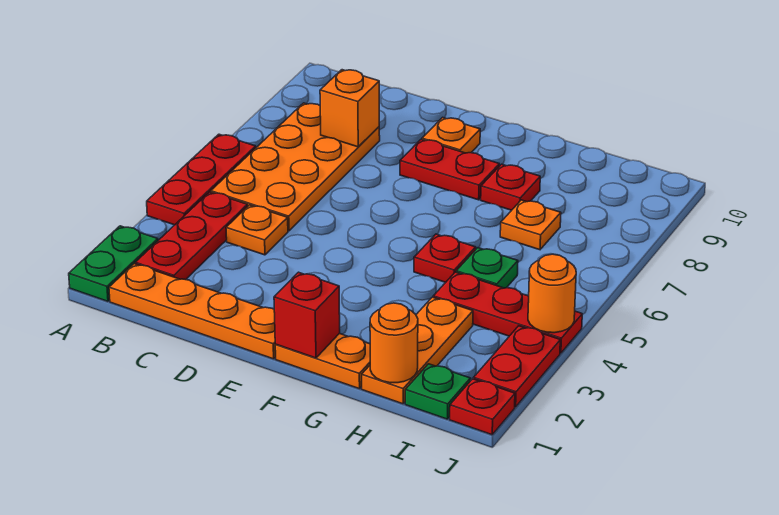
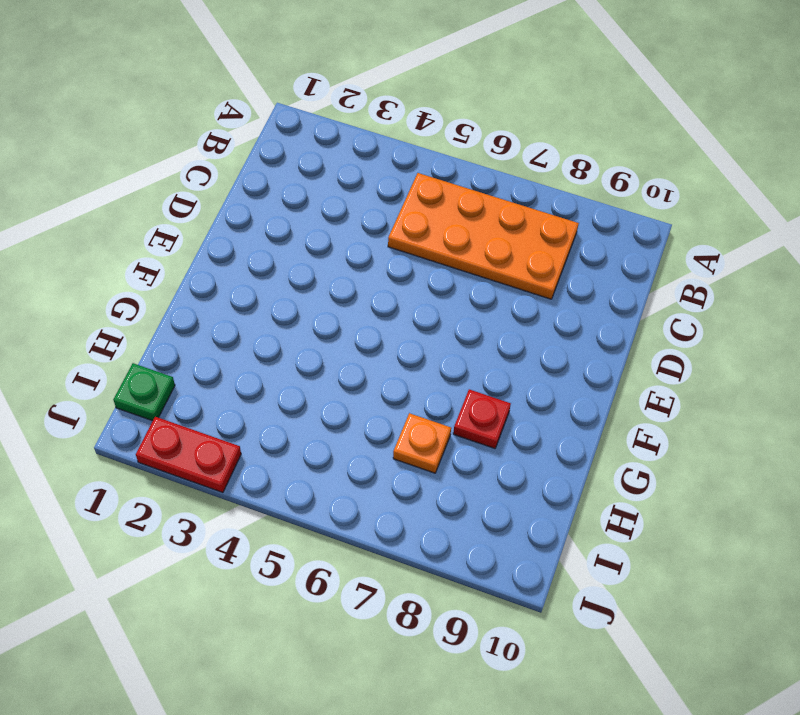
none -> green 1x2 plate [69,226,158,301]
none -> red 1x3 plate [147,134,256,225]
none -> orange 1x4 plate [109,264,276,359]

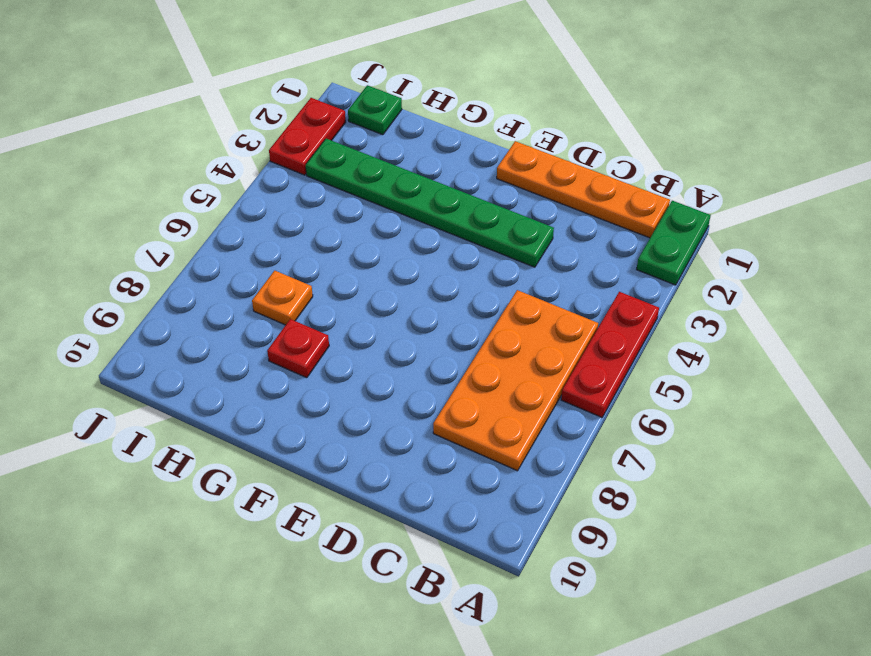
green 1x6 plate [306,139,554,267] -> orange 1x3 plate [362,297,473,404]
none -> red 1x3 plate [135,192,248,280]
none -> orange 1x1 plate [226,205,288,255]
none -> red 1x2 plate [400,139,499,200]

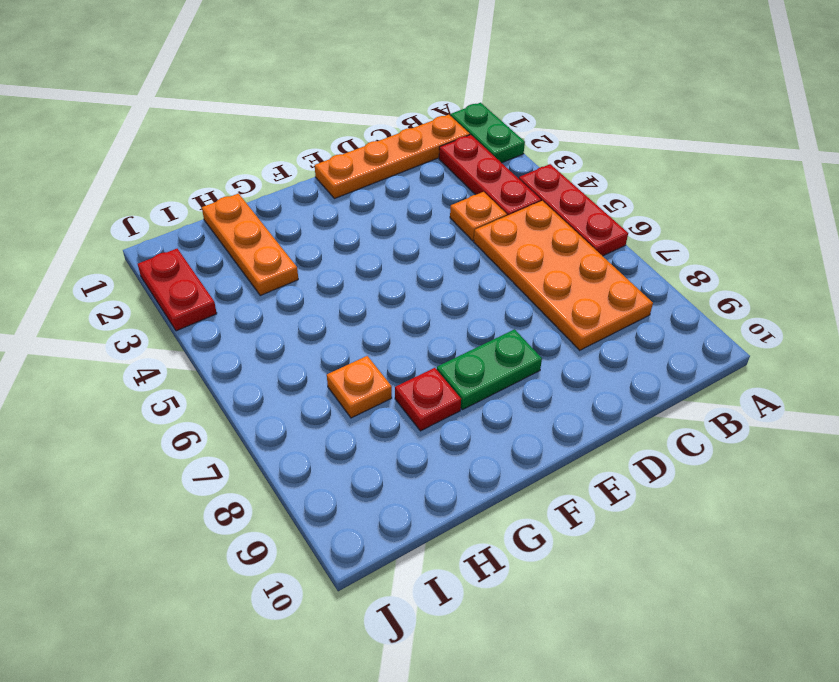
green 1x2 plate [437,329,542,410] -> red 1x2 plate [400,139,499,200]
none -> orange 1x1 plate [422,117,480,153]
none -> orange 1x2 plate [275,333,370,389]
none -> red 1x1 plate [414,234,476,282]

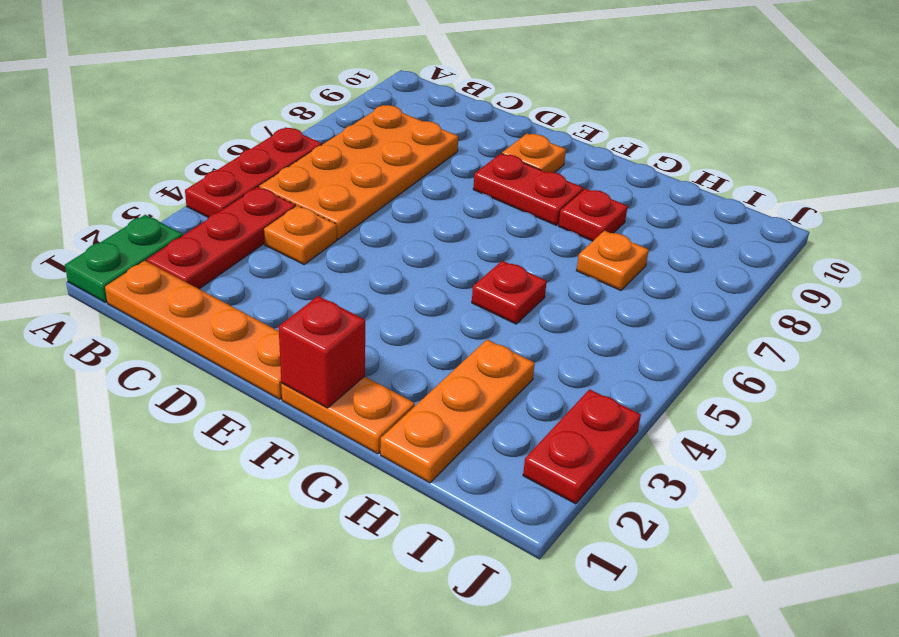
none -> red 1x3 plate [433,272,582,353]
none -> green 1x1 plate [456,248,518,288]
none -> green 1x1 plate [405,364,470,419]

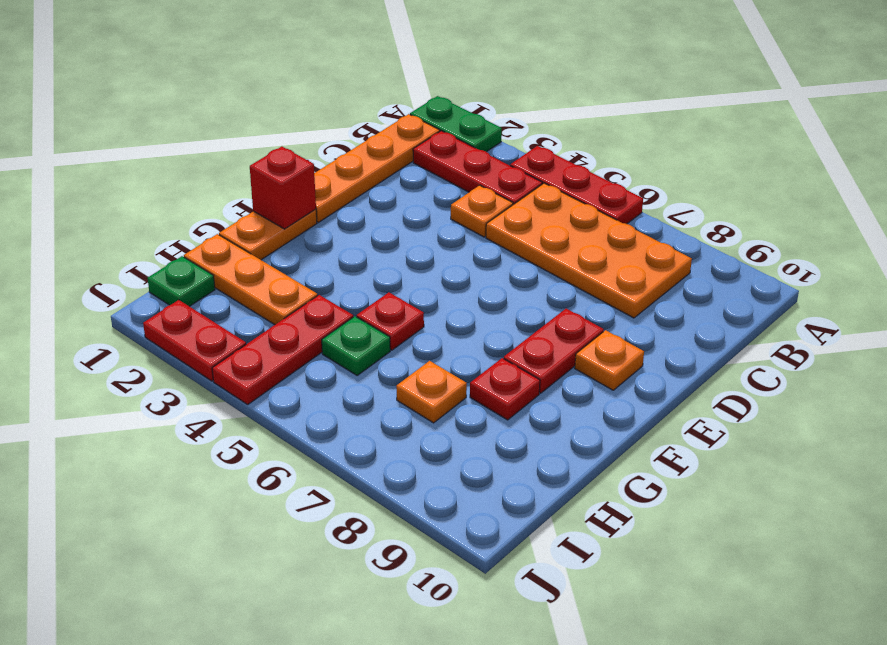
none -> red 1x1 plate [450,379,515,435]
none -> orange 1x1 brick [320,70,379,147]
none -> orange 1x1 round brick [370,303,418,383]

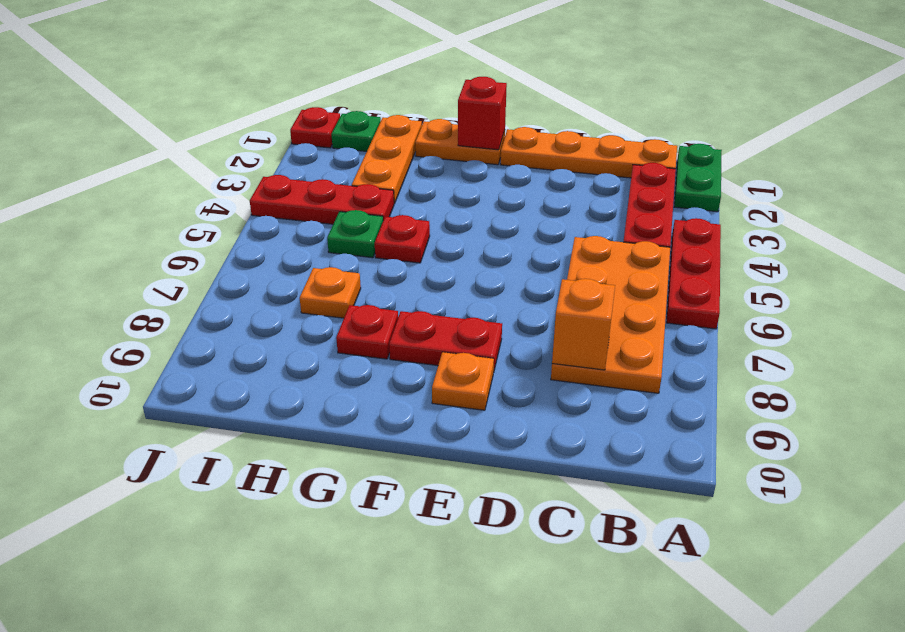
none -> orange 1x1 plate [226,205,288,255]
none -> red 1x2 plate [474,326,560,407]
none -> orange 1x1 round brick [370,303,418,383]

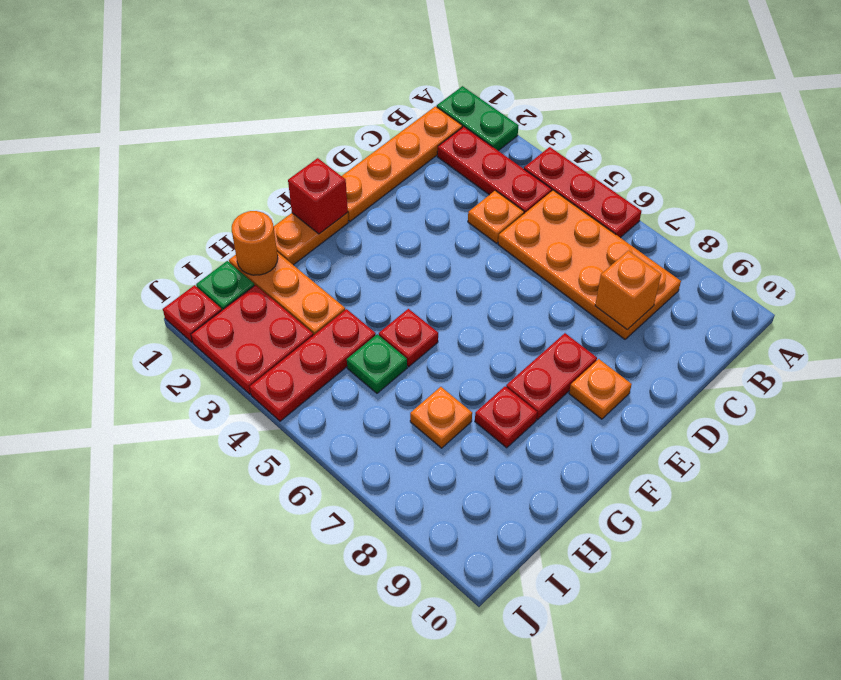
red 2x2 plate [191,285,313,394] -> red 1x2 plate [474,326,560,407]
none -> orange 1x1 round brick [528,254,576,333]

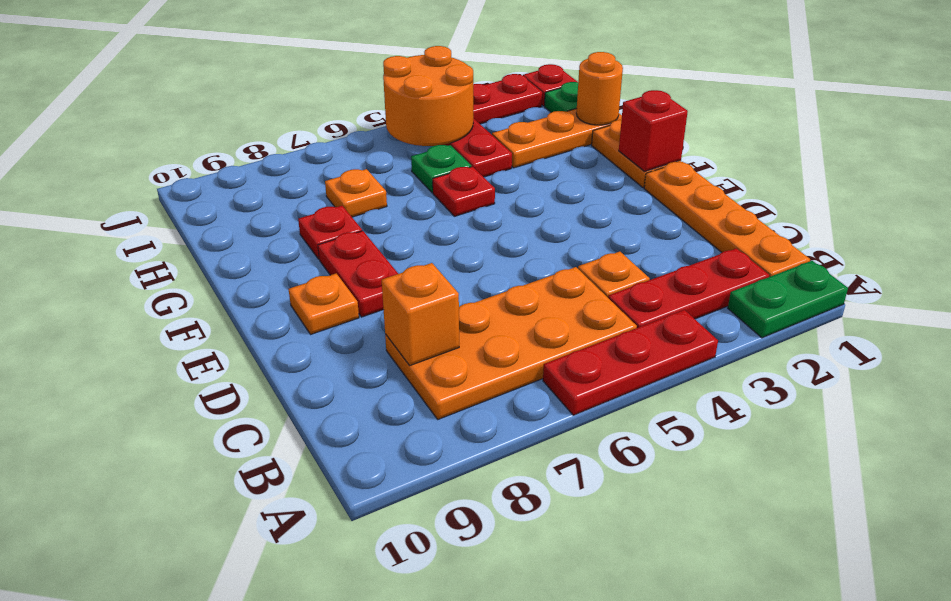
orange 2x2 round brick [383,46,473,146] -> orange 1x1 round brick [528,254,576,333]

